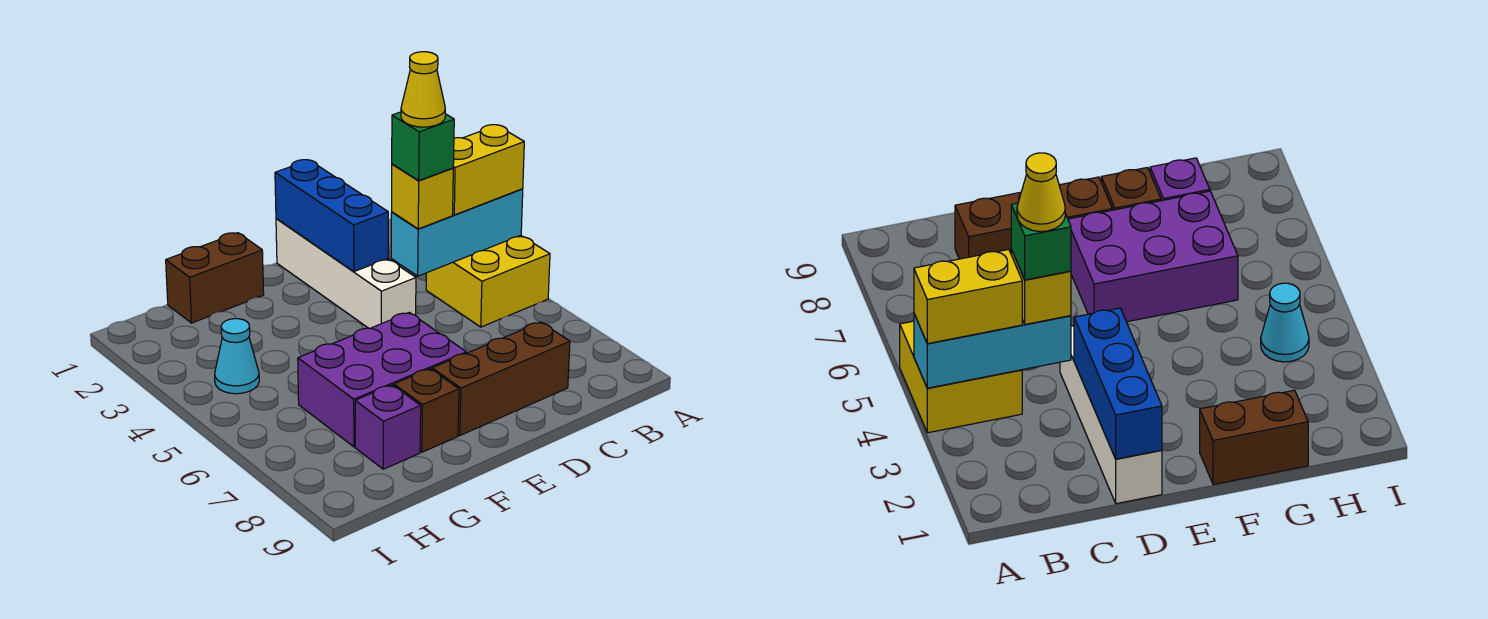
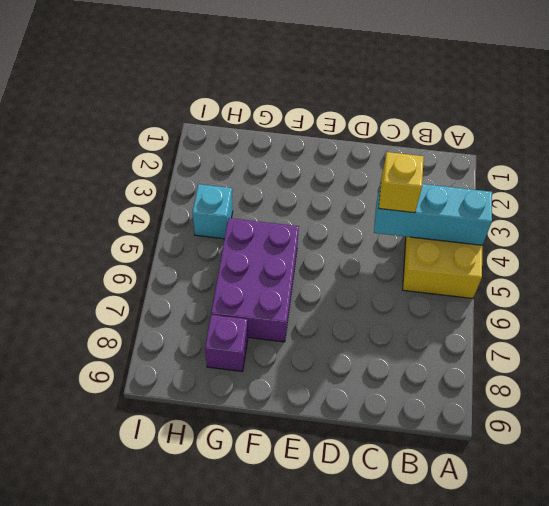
purple 2x3 brick [211,218,299,342] -> purple 2x3 brick turned to [298,313,466,447]
cyan 1x1 brick [192,184,233,239] -> cyan 1x1 cone [215,319,259,394]
none -> brown 1x3 brick [432,322,570,435]
none -> white 1x4 brick [276,218,416,328]
none -> brown 1x2 brick [166,233,264,323]

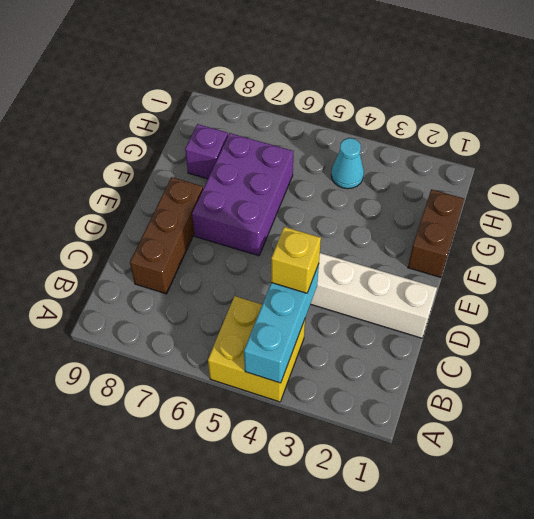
none -> brown 1x1 brick [394,369,459,452]
none -> blue 1x3 brick [275,160,388,272]
none -> yellow 1x2 brick [453,125,524,215]

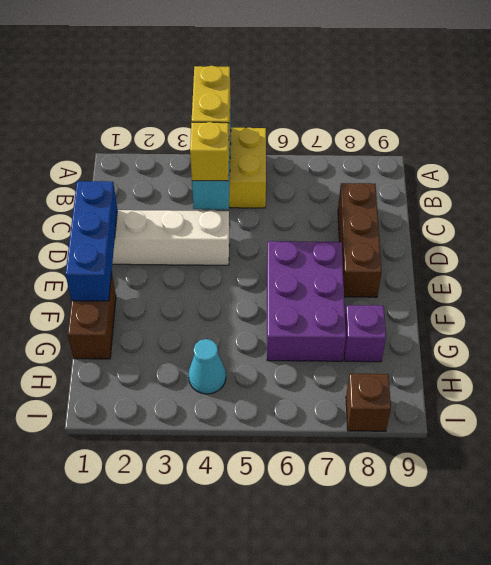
blue 1x3 brick [65,181,117,301] -> blue 1x3 brick turned to [275,160,388,272]
brown 1x1 brick [346,374,391,431] -> brown 1x1 brick moved to [394,369,459,452]
none -> green 1x1 brick [392,112,454,181]
none -> yellow 1x1 cone [401,52,445,127]

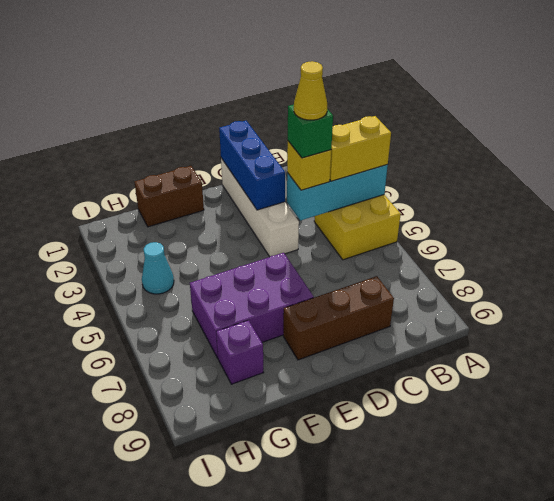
none -> brown 1x1 brick [394,369,459,452]

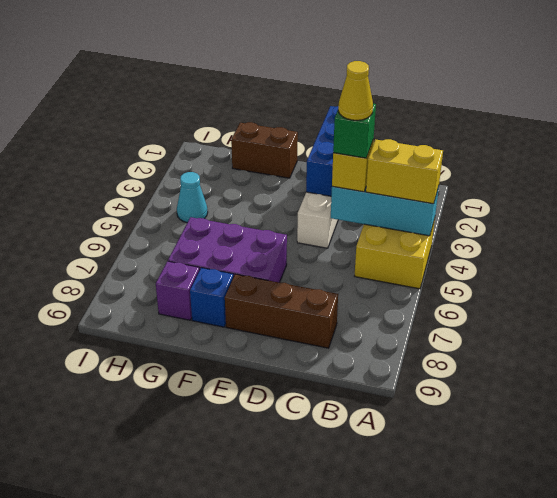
blue 1x1 brick [190,268,234,327] -> brown 1x1 brick [394,369,459,452]

